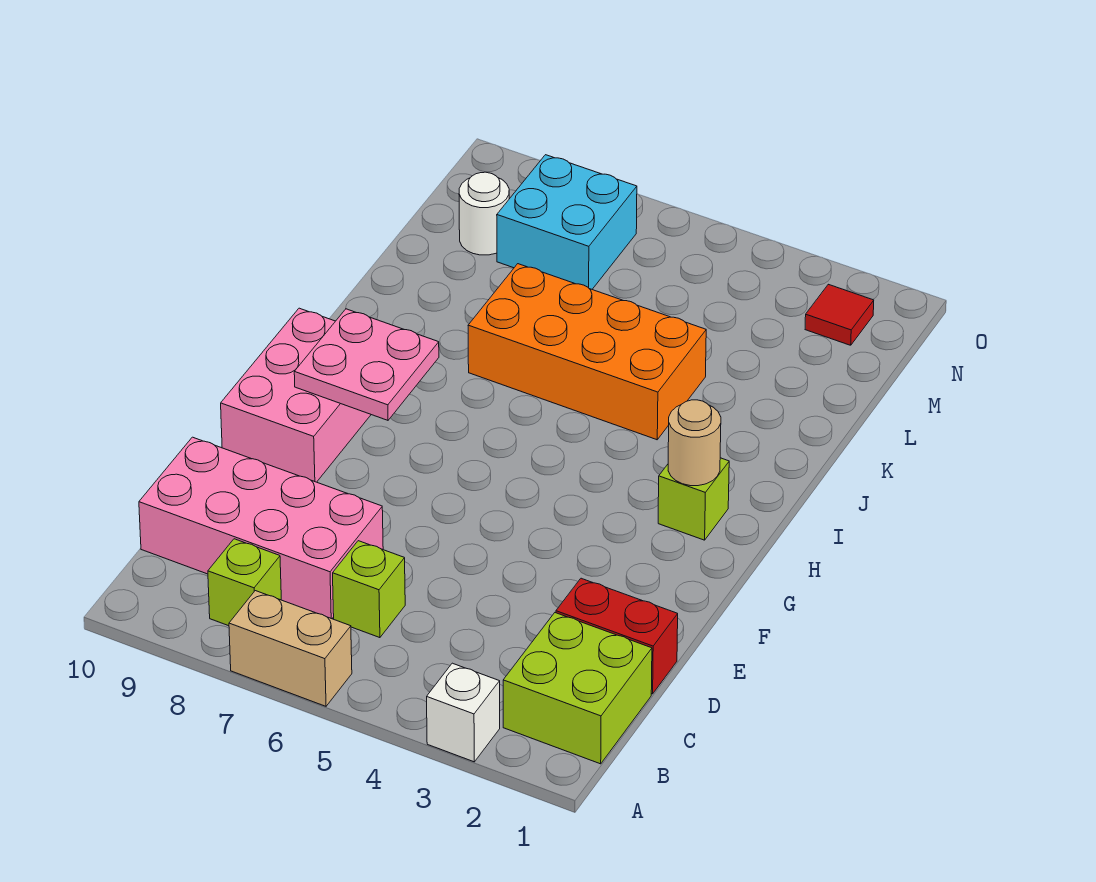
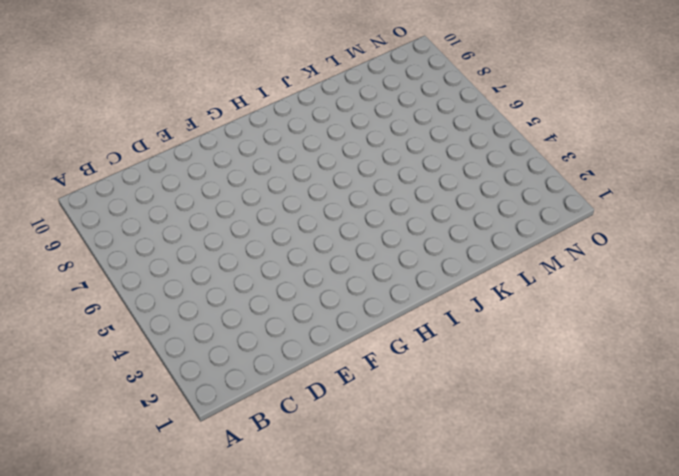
none -> white 1x1 brick [427,663,500,762]
none -> tan 1x2 brick [229,591,352,706]
none -> lime 2x2 brick [503,613,652,764]

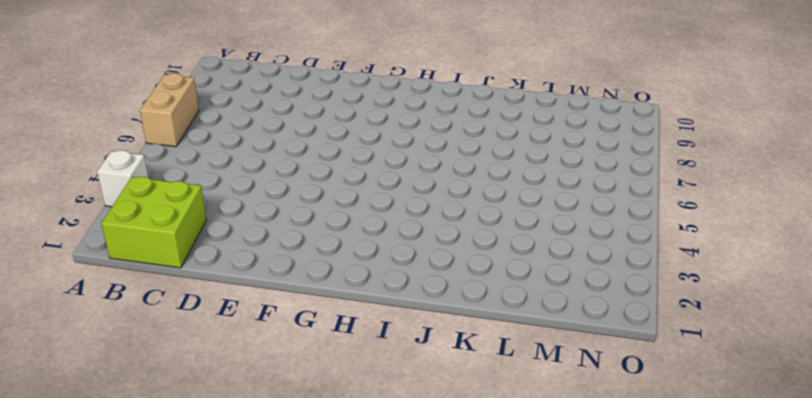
none -> lime 1x1 brick [208,539,281,626]
none -> lime 1x1 brick [333,541,405,638]
none -> pink 2x4 brick [139,437,383,619]

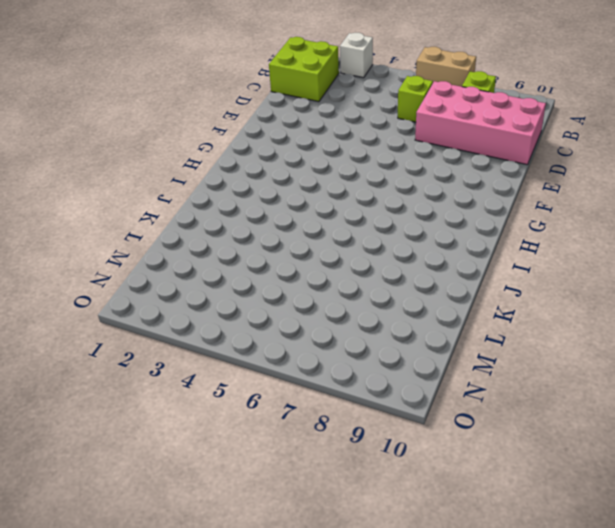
none -> red 1x2 brick [556,578,678,694]
none -> pink 2x3 brick [221,308,371,482]
none -> lime 1x1 brick [658,458,729,540]

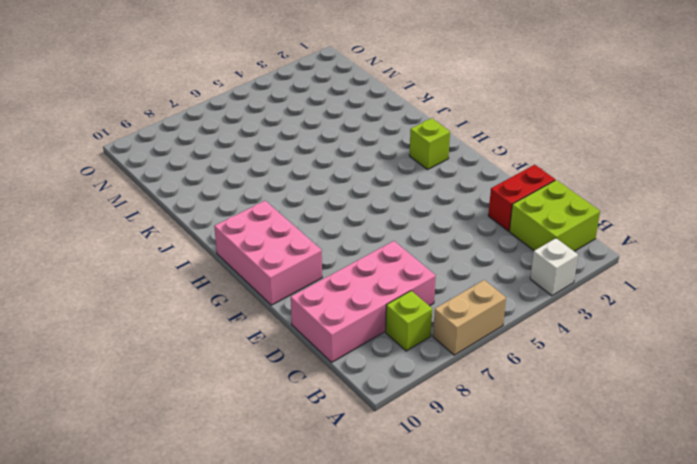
none -> lime 1x1 brick [333,541,405,638]
none -> orange 2x4 brick [468,264,706,440]
none -> cyan 2x2 brick [497,155,637,289]

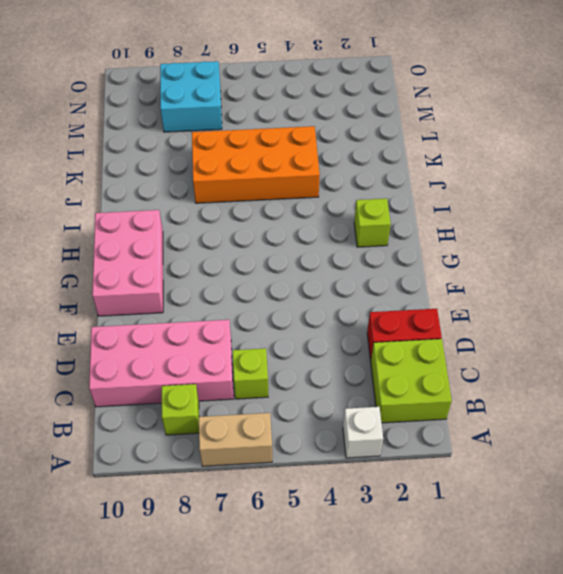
none -> white 1x1 round brick [459,172,509,255]
none -> red 1x1 tile [805,284,874,345]
none -> pink 2x2 plate [294,309,439,420]

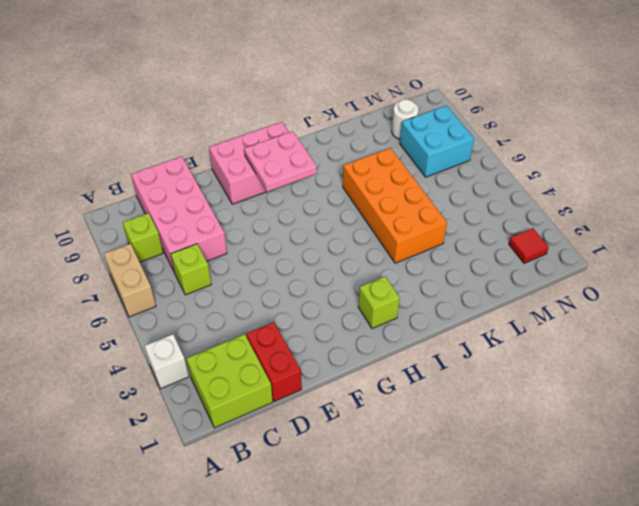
none -> tan 1x1 round brick [668,400,721,486]

